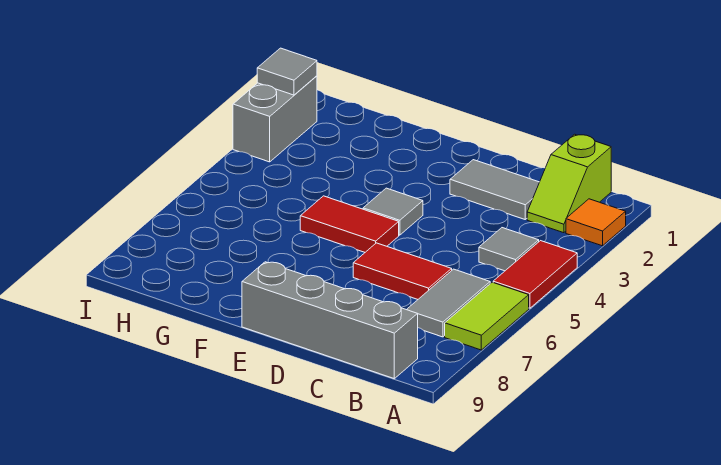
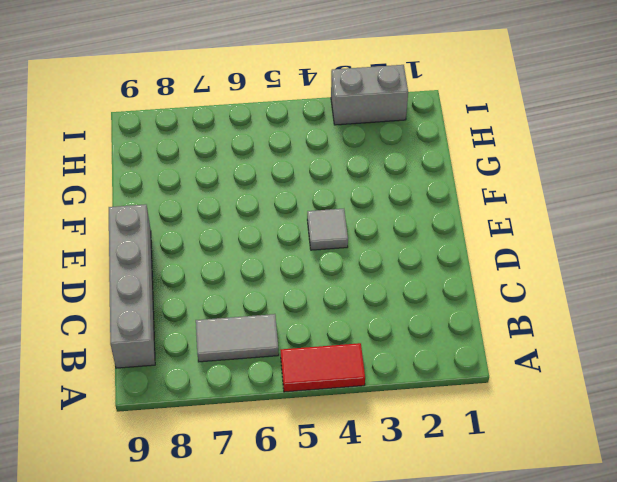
none -> orange 1x1 tile [566,199,626,246]
none -> lime 1x2 tile [445,282,529,350]
none -> lime 1x2 slope [527,134,611,233]

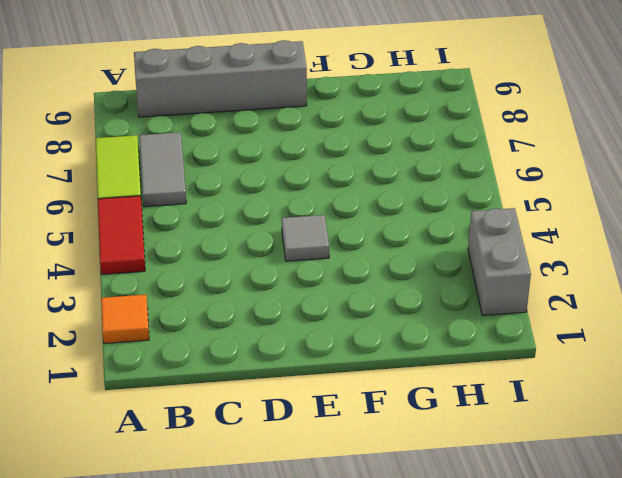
none -> lime 1x2 slope [527,134,611,233]
none -> grey 1x1 tile [479,228,539,271]
none -> grey 1x2 tile [450,160,539,219]

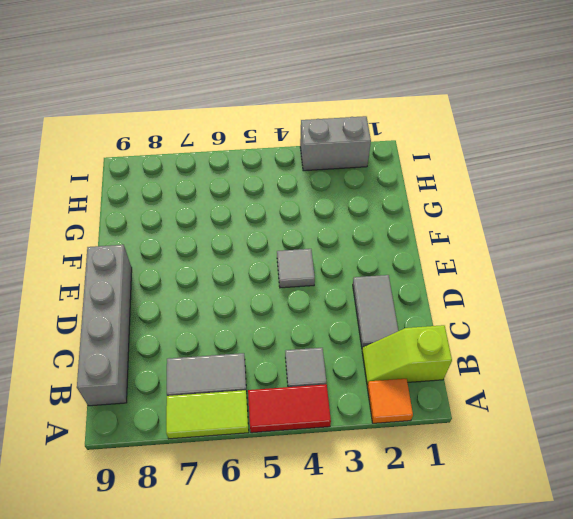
none -> red 1x2 tile [353,243,452,299]
none -> red 1x2 tile [300,196,399,252]
none -> grey 1x1 tile [257,48,317,95]

